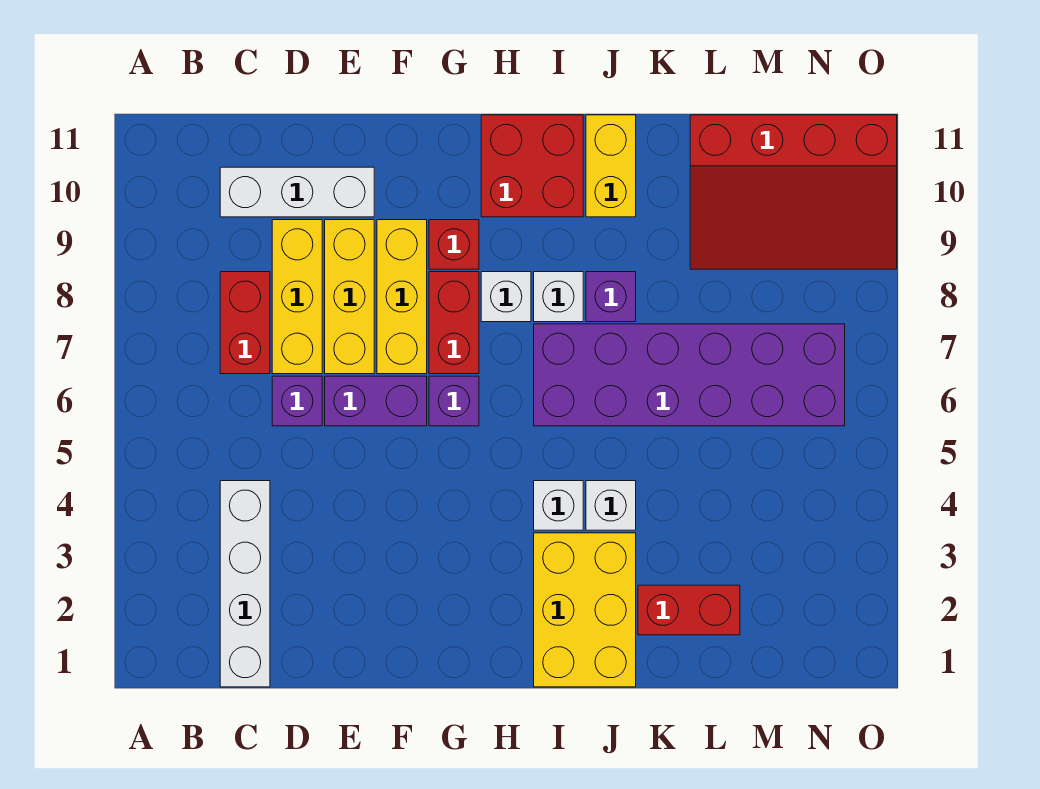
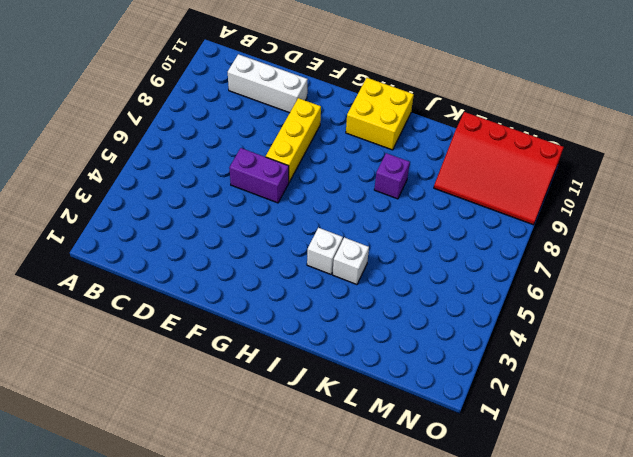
yellow 2x2 brick [346,78,414,150] -> red 2x2 brick [481,115,583,217]
none -> white 1x4 brick [220,481,270,687]
none -> red 1x2 brick [220,272,270,374]
none -> purple 1x1 brick [272,376,322,426]

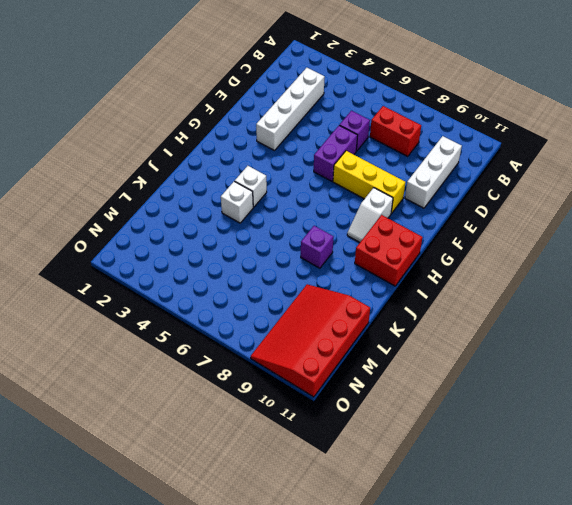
white 1x4 brick [256,68,325,151] -> white 1x4 brick turned to [220,481,270,687]
white 1x2 slope [347,188,393,242] -> red 1x1 brick [429,220,479,269]
none -> yellow 1x3 brick [272,220,322,374]
none -> yellow 1x3 brick [325,220,374,374]
none -> purple 1x1 brick [429,376,479,426]

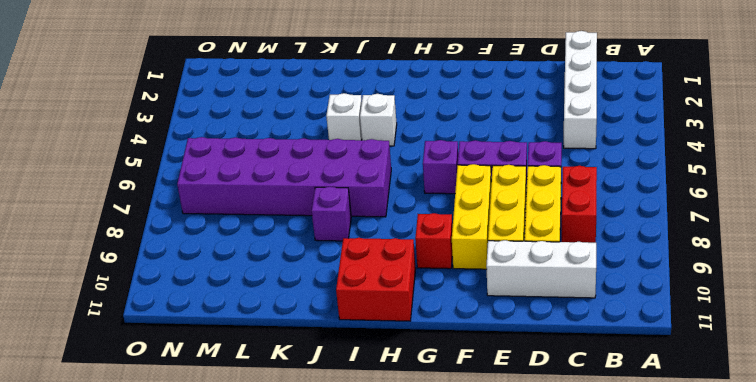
none -> red 1x2 brick [429,272,479,374]
none -> white 1x1 brick [481,272,531,322]
none -> yellow 2x3 brick [534,533,636,687]

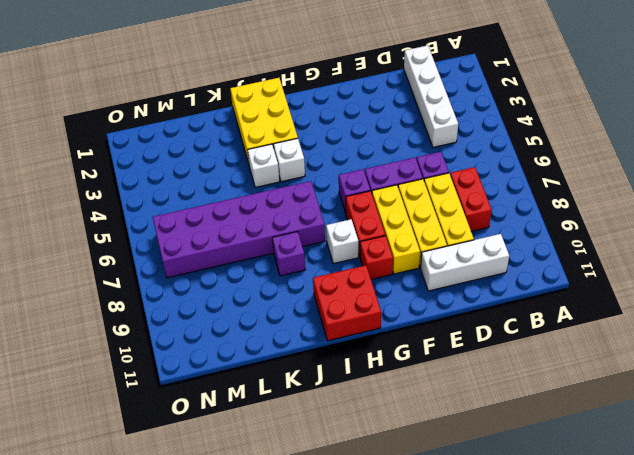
none -> white 1x1 brick [534,272,583,322]
none -> yellow 1x2 brick [586,115,636,217]
none -> red 1x2 brick [638,585,740,635]

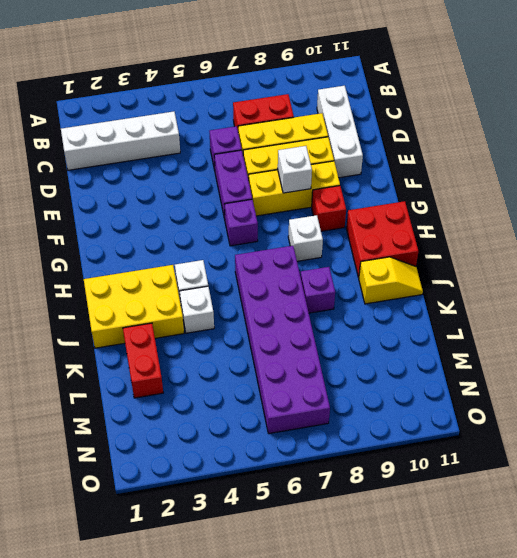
white 1x1 brick [278,146,312,193] -> white 1x1 brick moved to [534,272,583,322]
yellow 1x2 slope [359,257,423,304] -> yellow 1x2 brick [586,115,636,217]
none -> red 1x2 brick [429,272,479,374]
none -> red 3x4 slope [690,115,897,269]

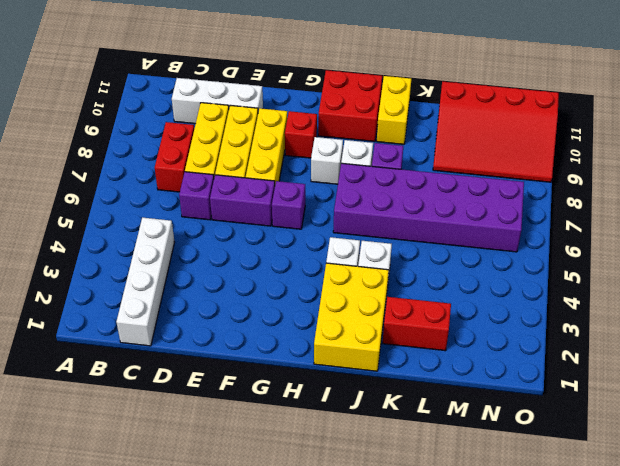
none -> red 1x2 brick [429,272,479,374]

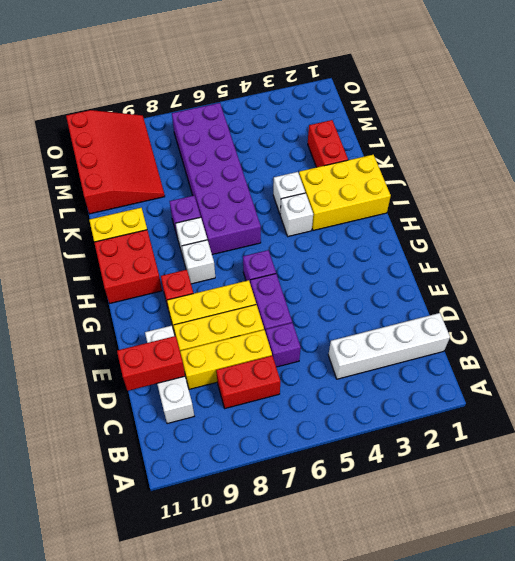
red 1x2 brick [117,336,185,391] -> red 1x2 brick moved to [429,272,479,374]

